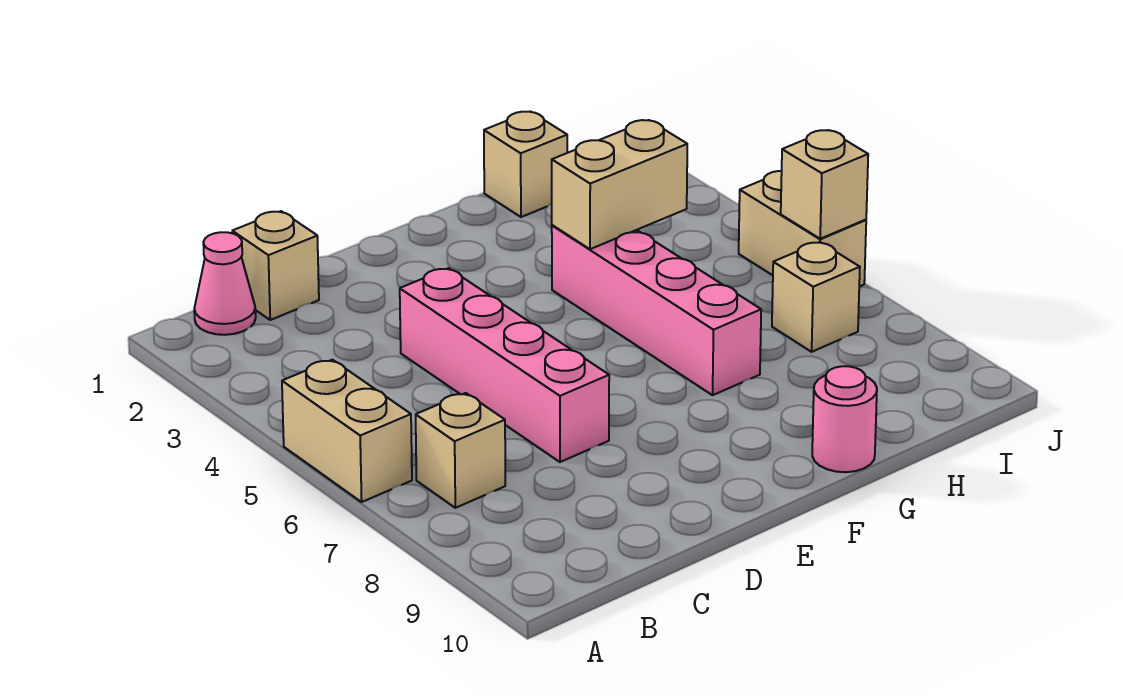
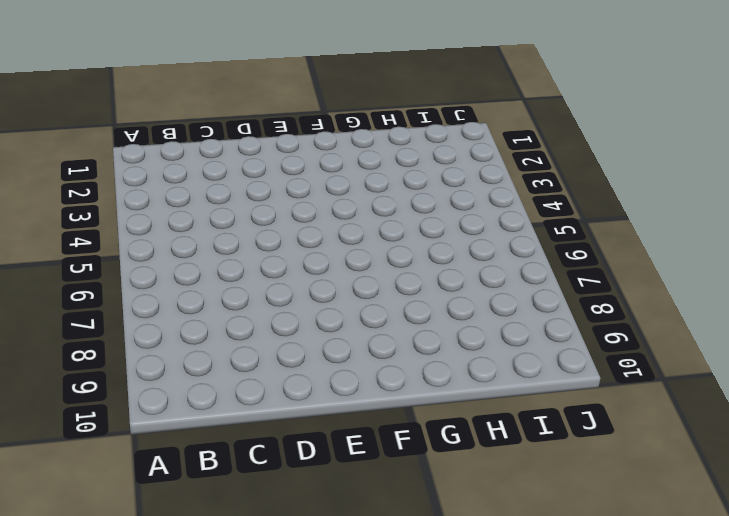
none -> tan 1x2 brick [282,360,412,502]
none -> pink 1x1 cone [194,232,256,335]
none -> tan 1x1 brick [416,393,505,508]

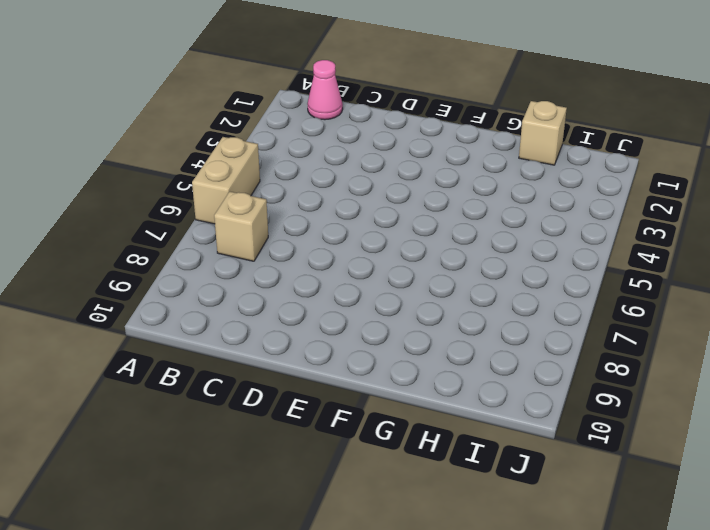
none -> tan 1x1 brick [232,211,319,320]
none -> pink 1x4 brick [400,268,609,462]
none -> pink 1x4 brick [552,225,761,395]

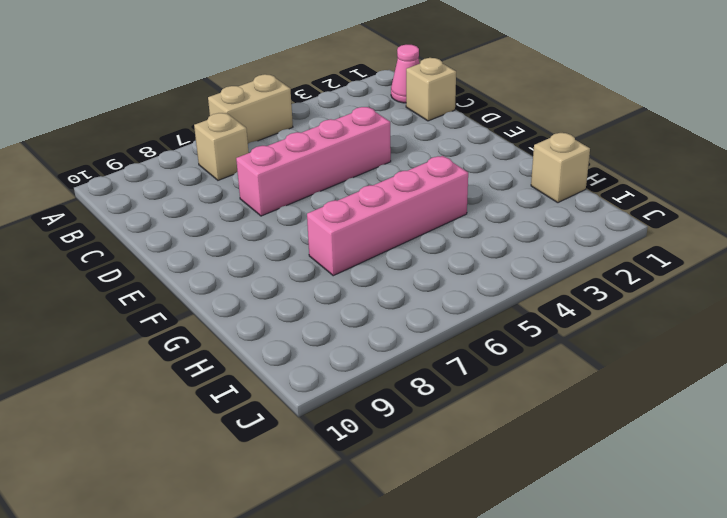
none -> pink 1x1 round brick [812,366,877,472]
none -> tan 1x1 brick [772,242,860,352]
none -> tan 1x2 brick [739,171,866,287]

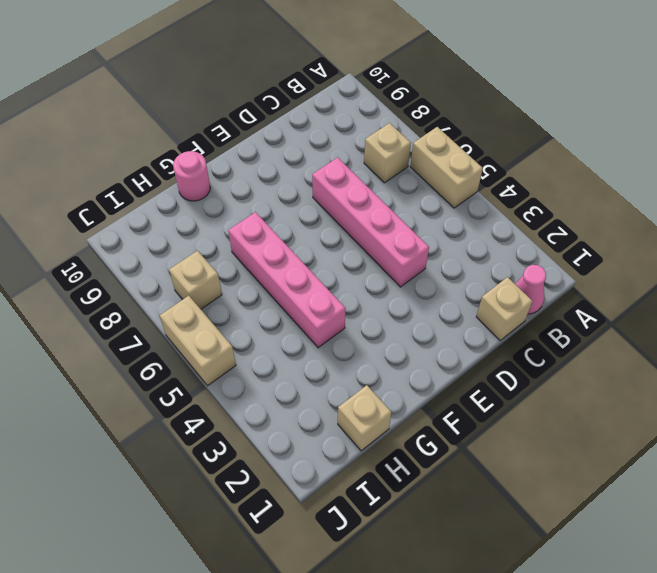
none -> tan 1x2 brick [552,120,687,249]
none -> tan 1x1 brick [781,130,868,239]

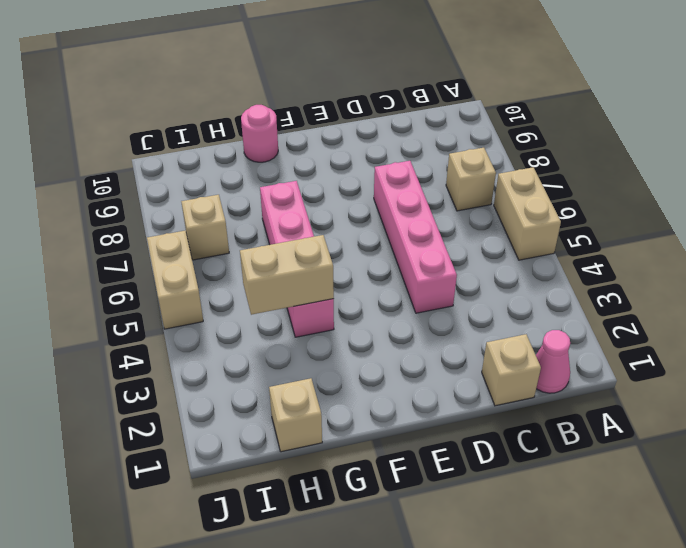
none -> tan 1x1 brick [781,130,868,239]

